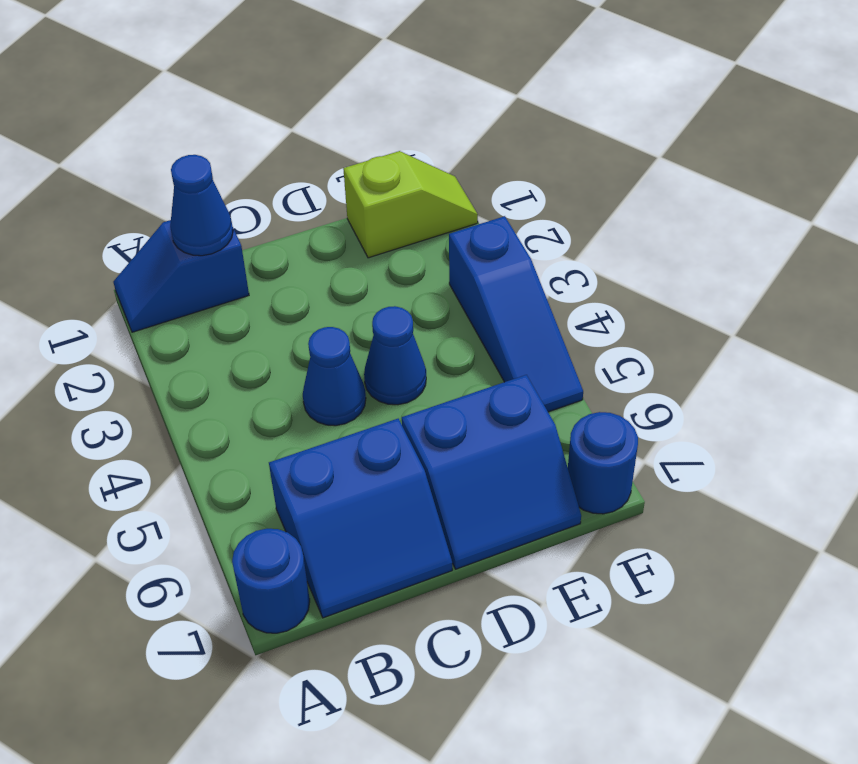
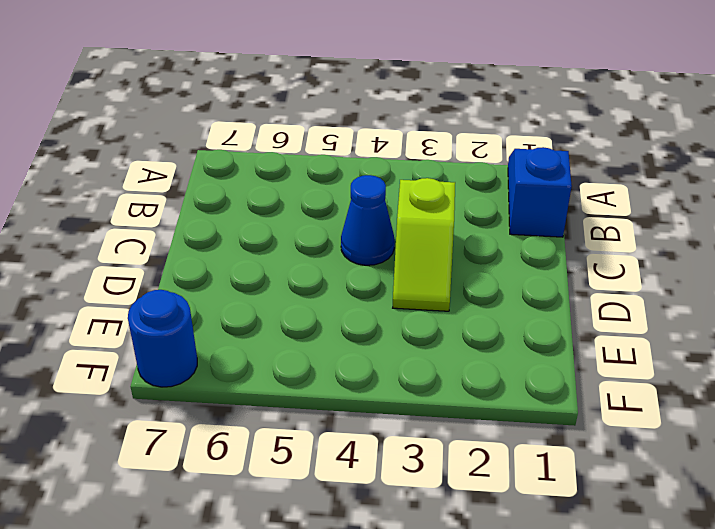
lime 1x2 slope [393,178,455,311] -> lime 1x2 slope moved to [343,151,478,258]
none -> blue 1x1 round brick [232,529,310,633]
none -> blue 2x2 slope [269,419,452,618]

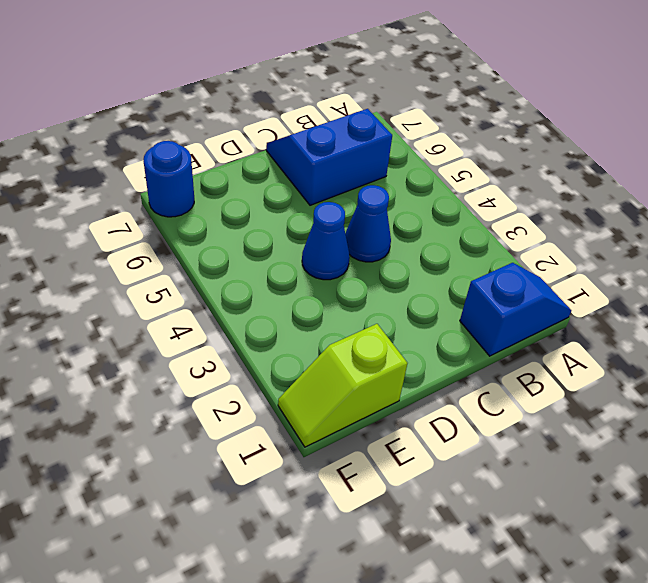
none -> blue 1x1 round brick [232,529,310,633]
none -> blue 2x2 slope [402,375,581,569]

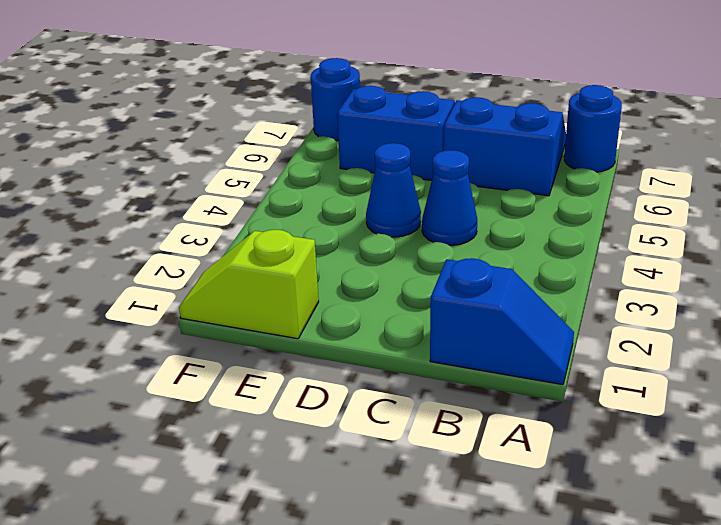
none -> blue 1x3 slope [449,216,583,412]
none -> blue 1x1 cone [170,155,233,256]

